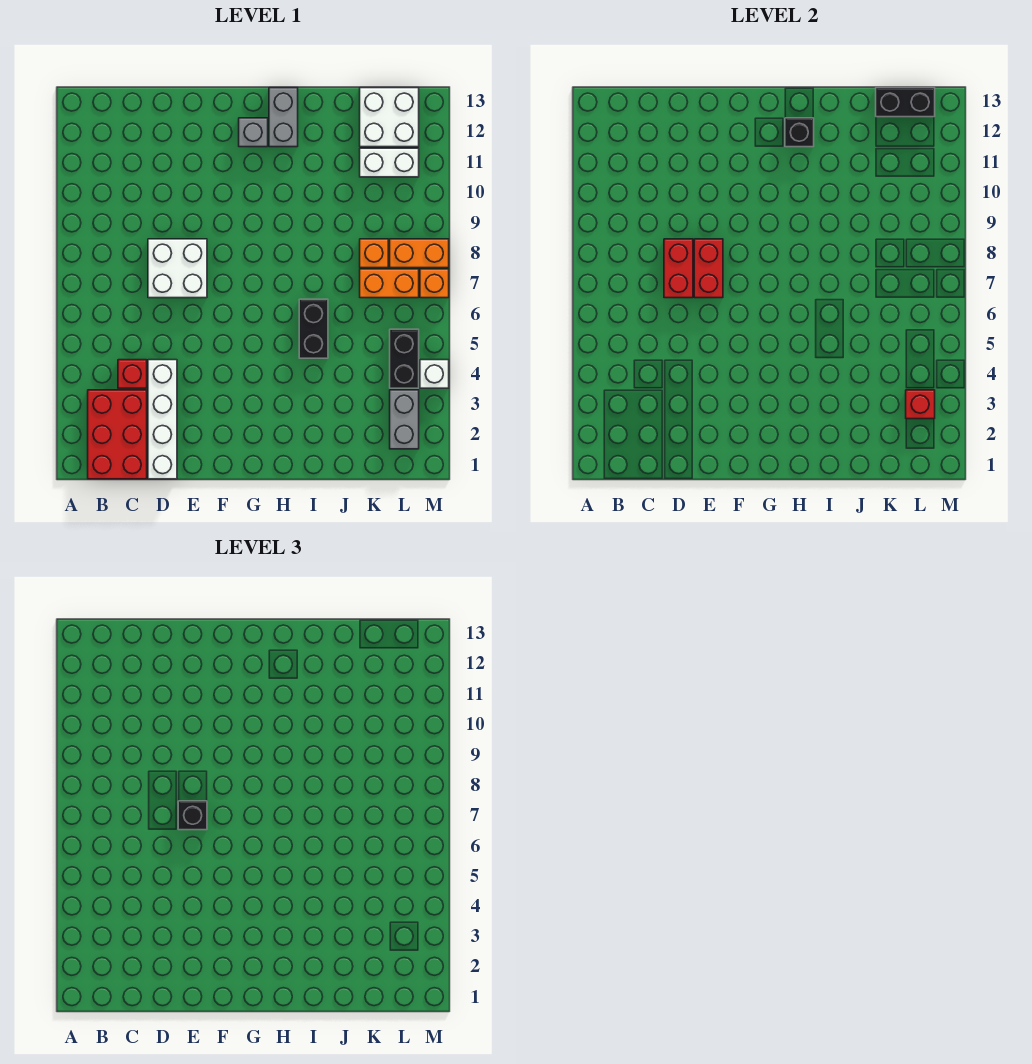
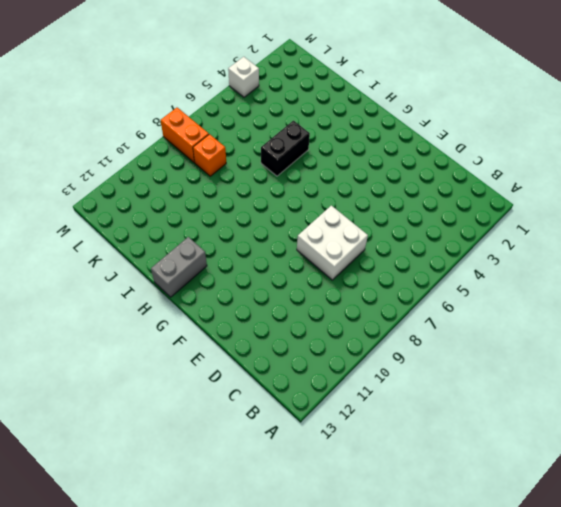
none -> red 2x3 brick [88,390,147,479]
none -> red 1x1 brick [118,360,147,388]
none -> white 1x4 brick [148,360,177,479]

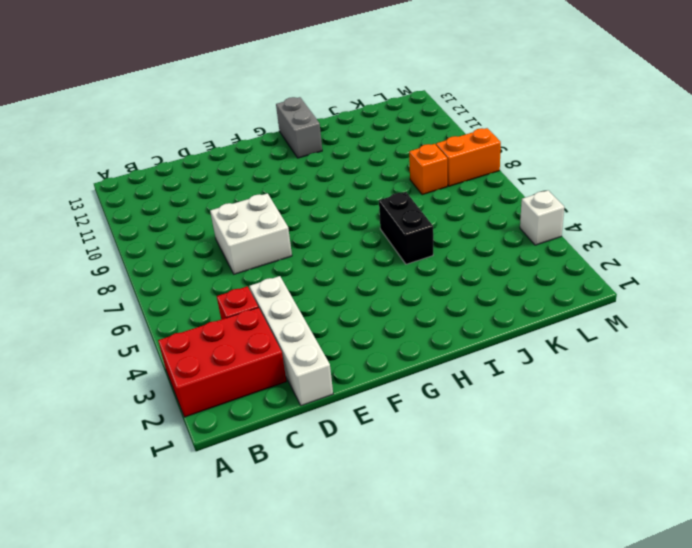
red 2x3 brick [158,307,286,417] -> red 2x3 brick turned to [88,390,147,479]
none -> grey 1x1 brick [239,118,268,147]
none -> orange 1x2 brick [360,269,419,298]
none -> white 1x2 brick [360,148,419,177]

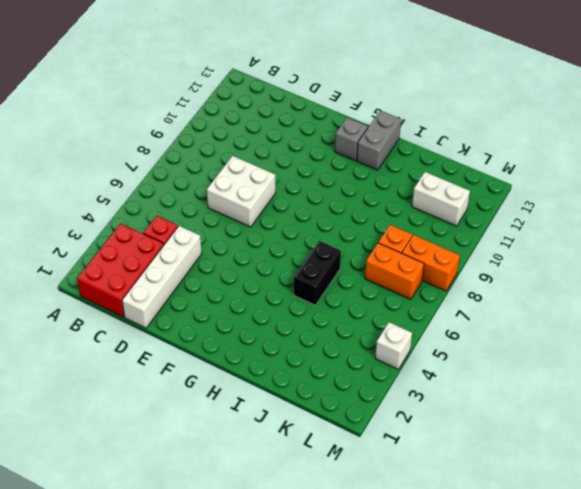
none -> white 2x2 brick [360,88,419,147]
none -> grey 1x2 brick [390,390,419,449]
none -> black 1x2 brick [390,329,419,388]

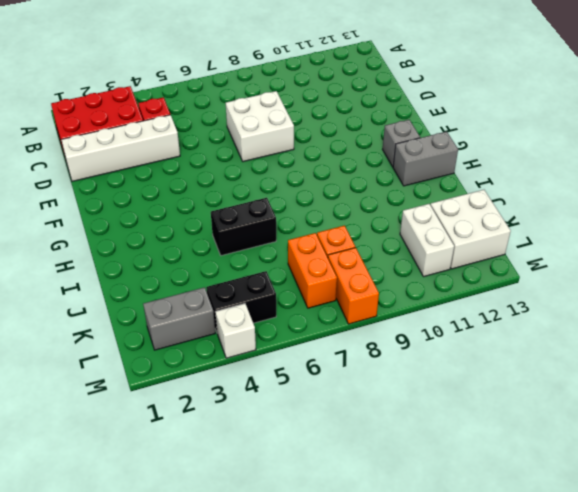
none -> orange 1x1 brick [420,269,449,298]
none -> red 1x2 brick [664,239,693,298]
none -> red 1x2 brick [694,239,723,298]

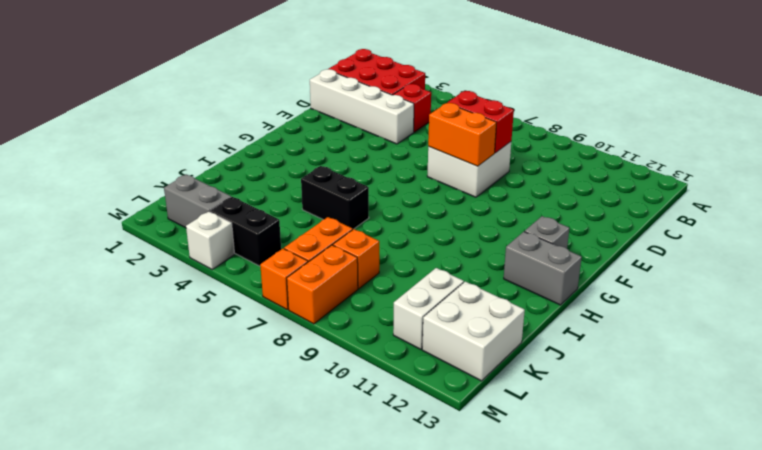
orange 1x2 brick [428,103,497,166] -> red 1x2 brick [694,239,723,298]
none -> black 1x1 brick [785,118,814,147]
none -> black 1x2 brick [876,88,935,117]
none -> red 1x1 brick [906,390,935,419]

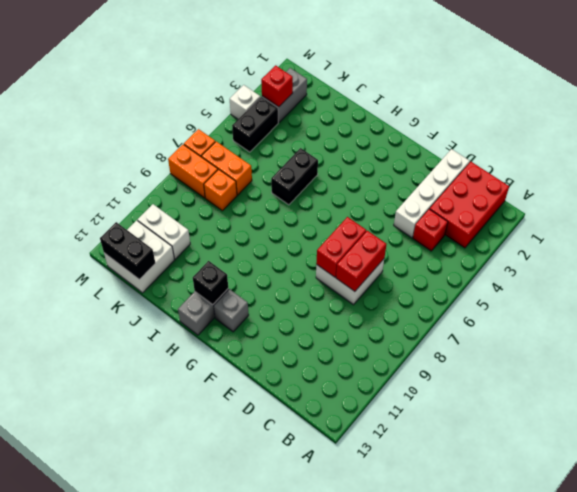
none -> black 1x1 brick [178,801,207,830]

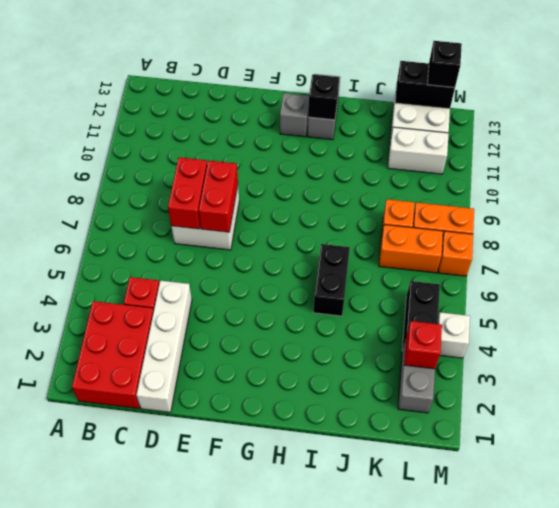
black 1x1 brick [428,41,462,88] -> black 1x1 brick moved to [178,801,207,830]

